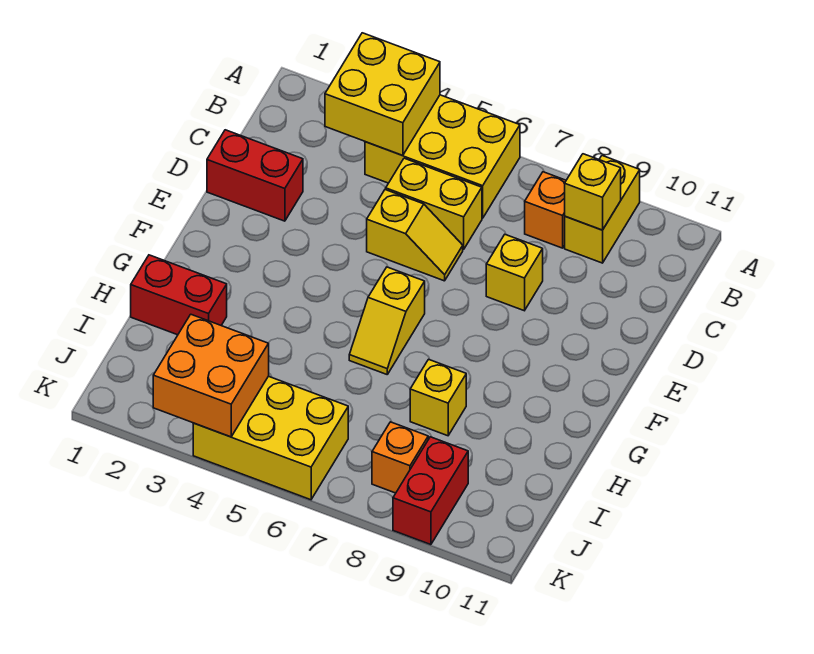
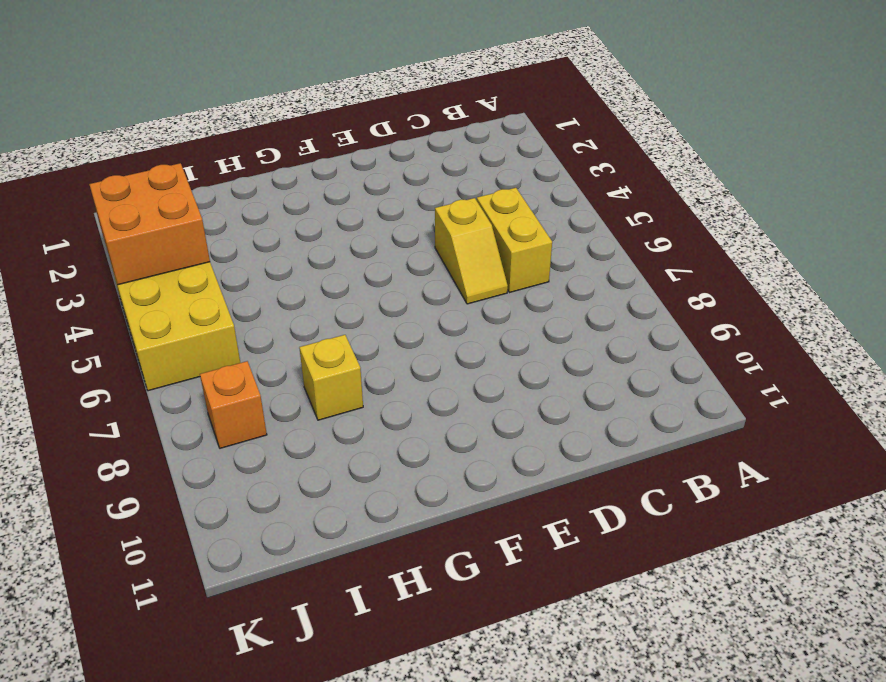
none -> yellow 2x3 brick [365,95,520,218]
none -> yellow 1x2 brick [565,156,640,263]
none -> orange 1x1 brick [525,172,566,248]

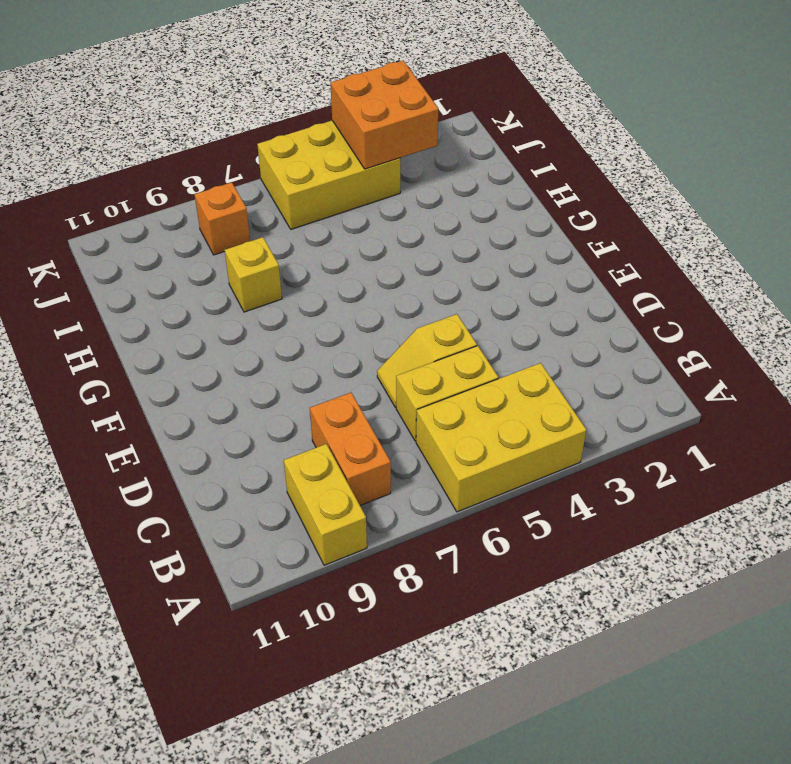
orange 1x2 brick [310,393,391,505] -> orange 1x1 brick [525,172,566,248]
none -> red 1x2 brick [207,130,303,221]
none -> yellow 1x1 brick [486,235,543,311]
none -> yellow 1x2 slope [349,267,425,374]

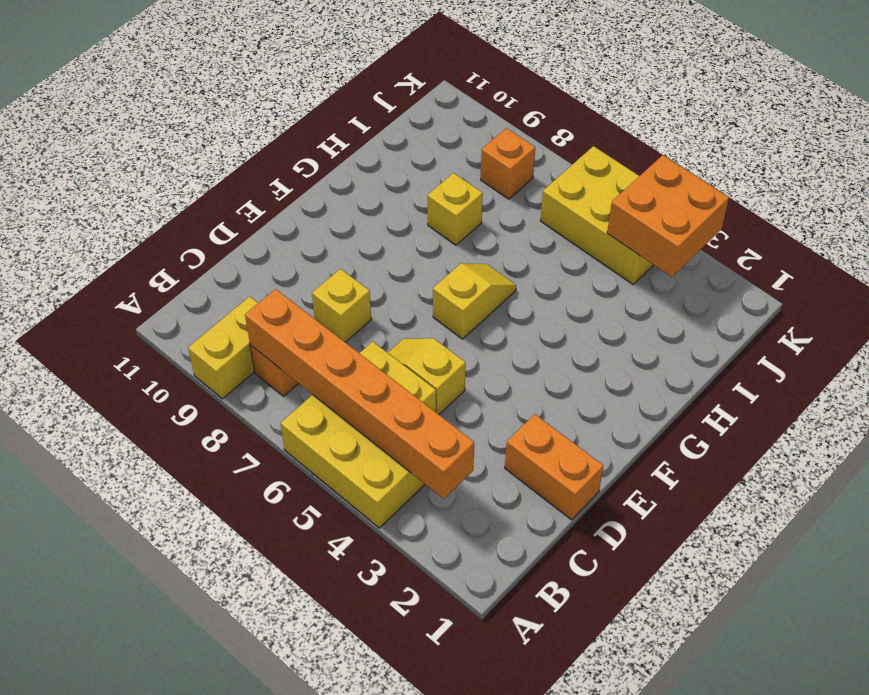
orange 1x6 brick [245,289,474,499] -> yellow 2x2 brick [325,33,440,156]
orange 1x2 brick [505,414,603,520] -> red 1x2 brick [207,130,303,221]
none -> red 1x2 brick [131,255,227,335]
none -> red 1x2 brick [393,437,468,545]
none -> yellow 1x1 brick [565,154,621,230]

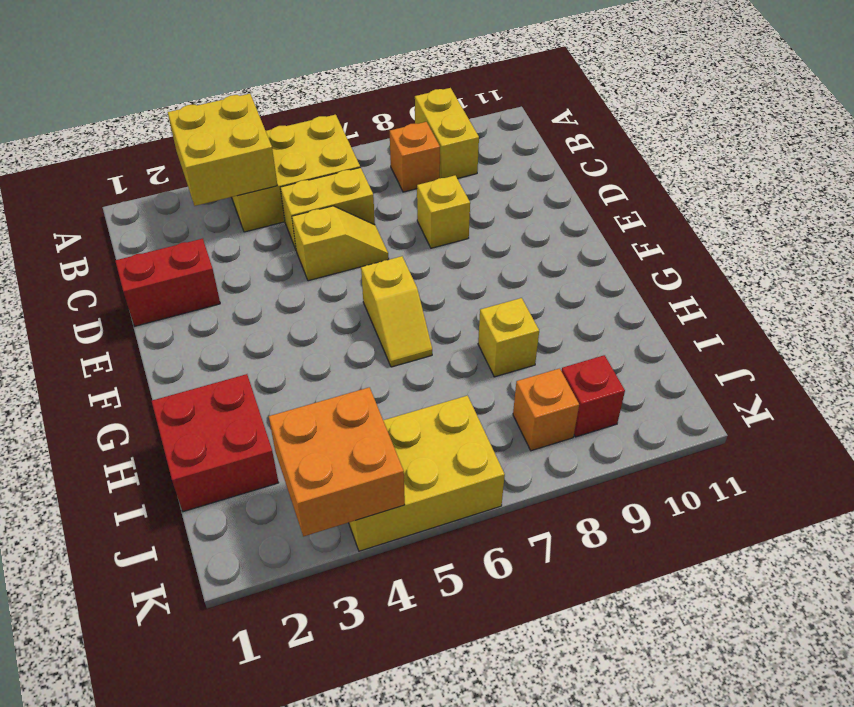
red 2x2 brick [152,374,279,512] -> red 1x2 brick [131,255,227,335]
red 1x1 brick [562,355,625,437] -> red 1x2 brick [393,437,468,545]
none -> yellow 1x1 brick [565,154,621,230]

